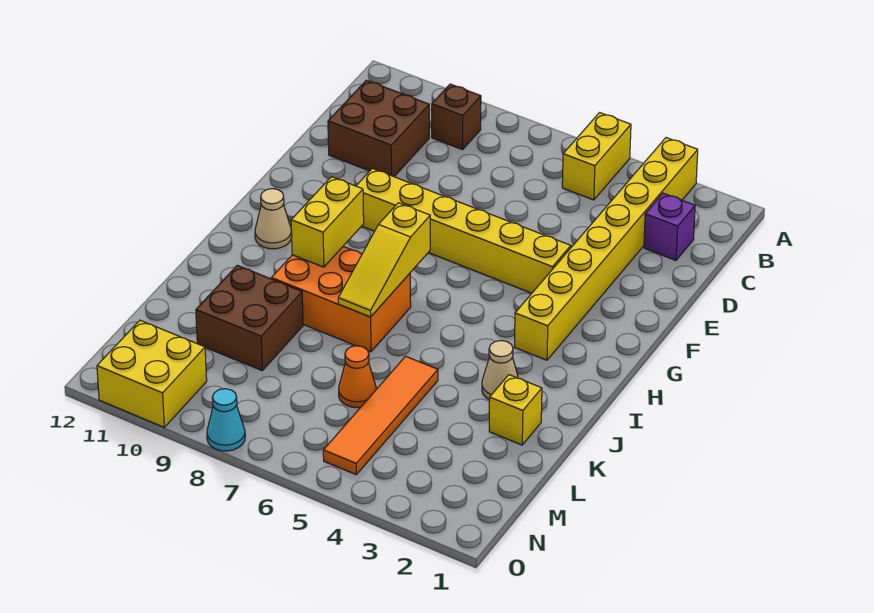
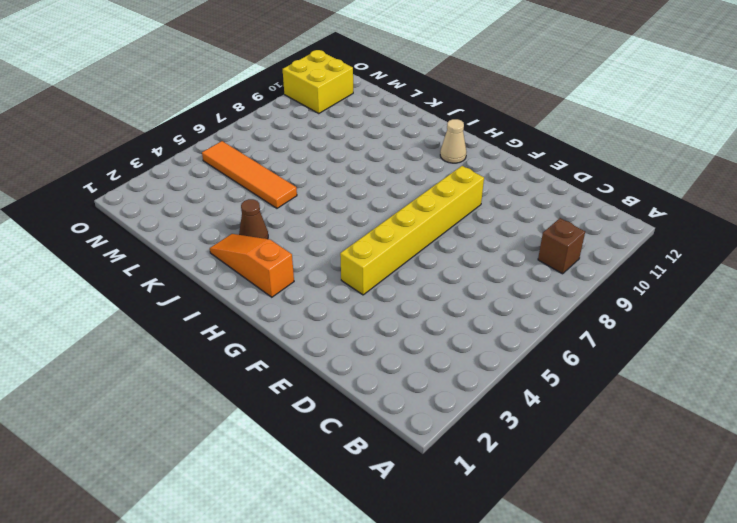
orange 1x3 slope [210,234,294,297] -> none
brown 1x1 cone [239,199,268,239] -> tan 1x1 cone [482,341,518,400]
none -> yellow 1x8 brick [515,138,698,360]
none -> yellow 1x2 brick [562,113,631,200]
none -> purple 1x1 brick [644,193,695,260]

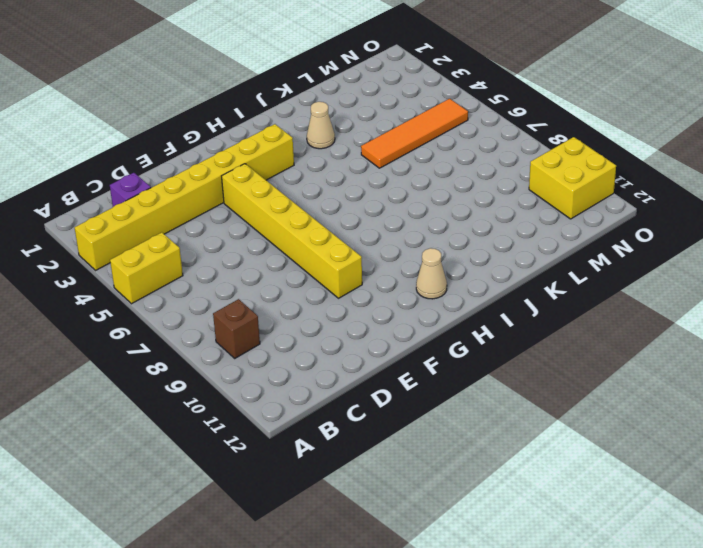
none -> brown 2x2 brick [328,80,429,177]
none -> orange 2x3 brick [271,246,411,352]
none -> yellow 1x1 brick [489,375,542,445]

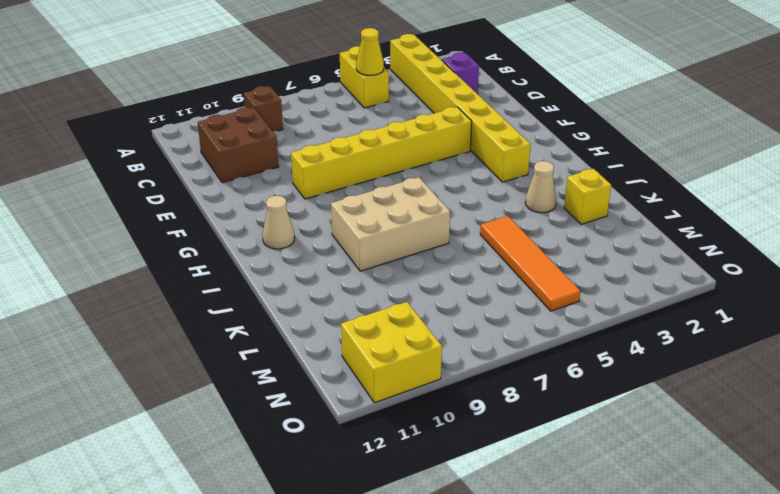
yellow 1x1 cone [356,28,384,75] -> none
tan 2x3 brick [331,177,450,271] -> orange 2x3 brick [271,246,411,352]
none -> brown 2x2 brick [196,265,303,371]
none -> orange 1x1 cone [339,346,376,408]
none -> cyan 1x1 cone [207,389,245,451]

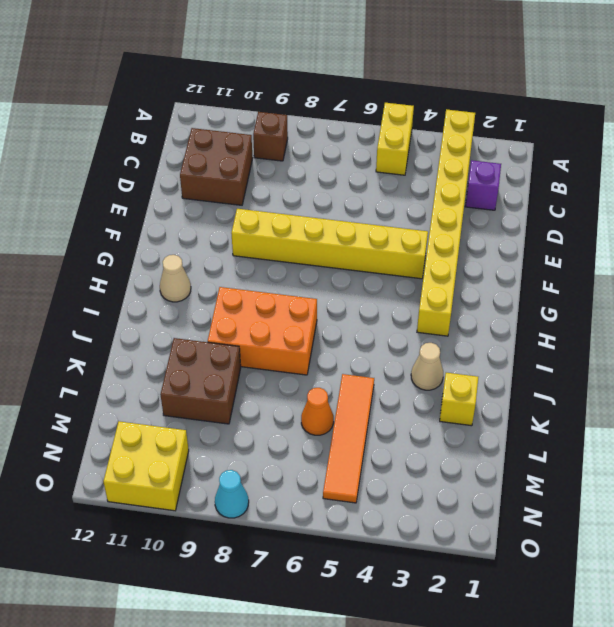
none -> yellow 1x3 slope [338,203,430,317]
none -> yellow 1x2 brick [291,177,364,267]

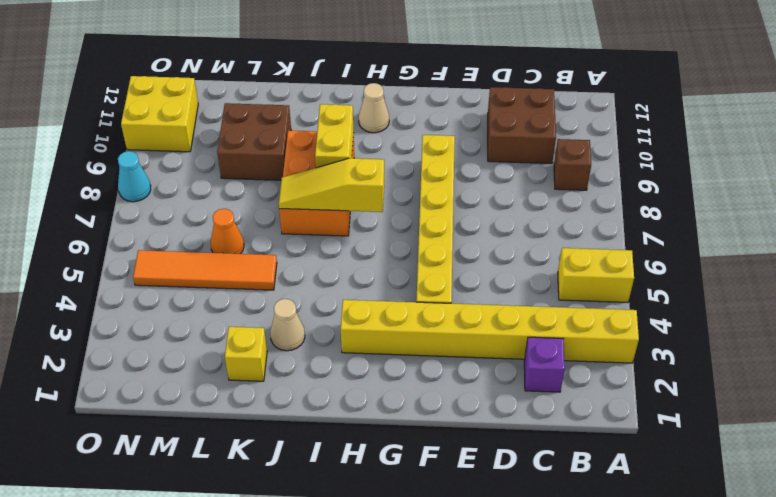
yellow 1x2 brick [315,104,354,168] -> yellow 1x2 brick turned to [291,177,364,267]

